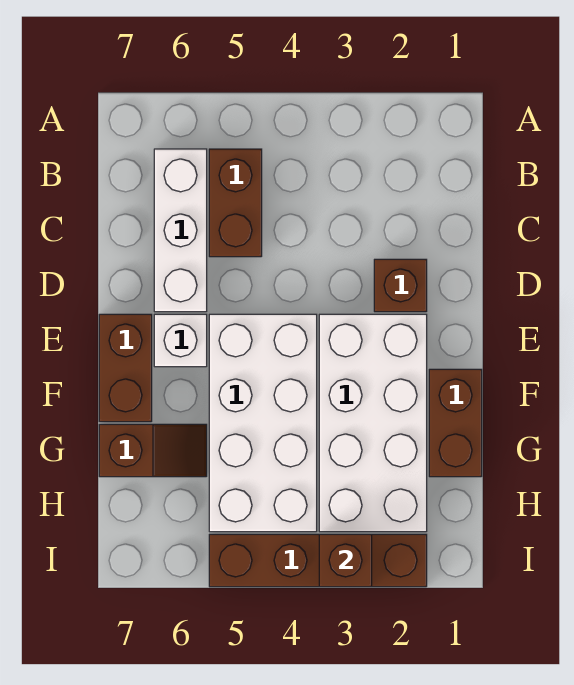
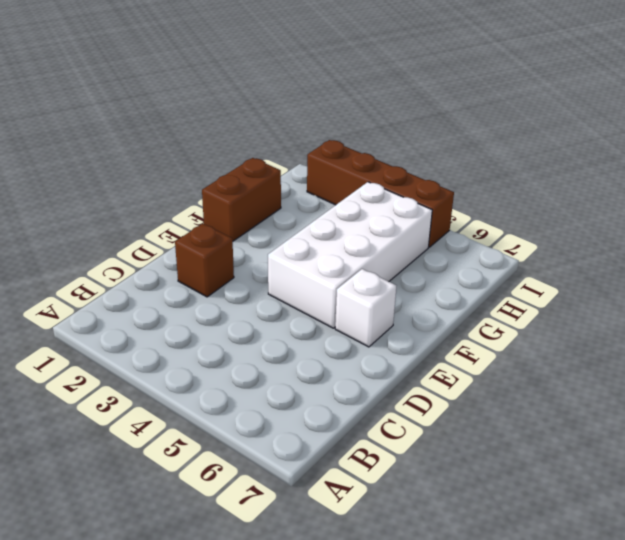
none -> brown 1x2 brick [209,149,262,257]
none -> white 1x3 brick [154,149,207,312]

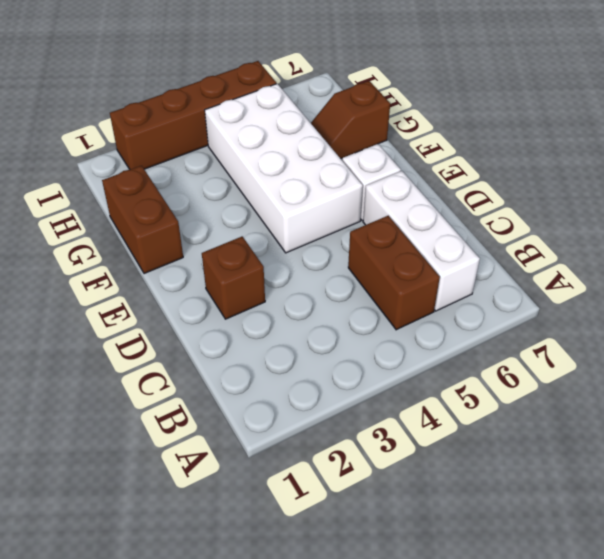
none -> white 2x4 brick [319,314,427,532]
none -> brown 1x2 brick [99,314,152,422]

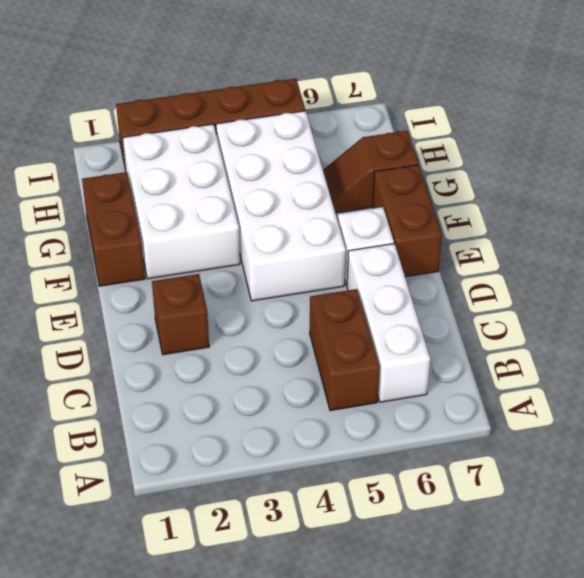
white 2x3 brick [123,124,240,279] -> white 2x4 brick [319,314,427,532]
none -> brown 1x1 brick [319,534,372,587]

